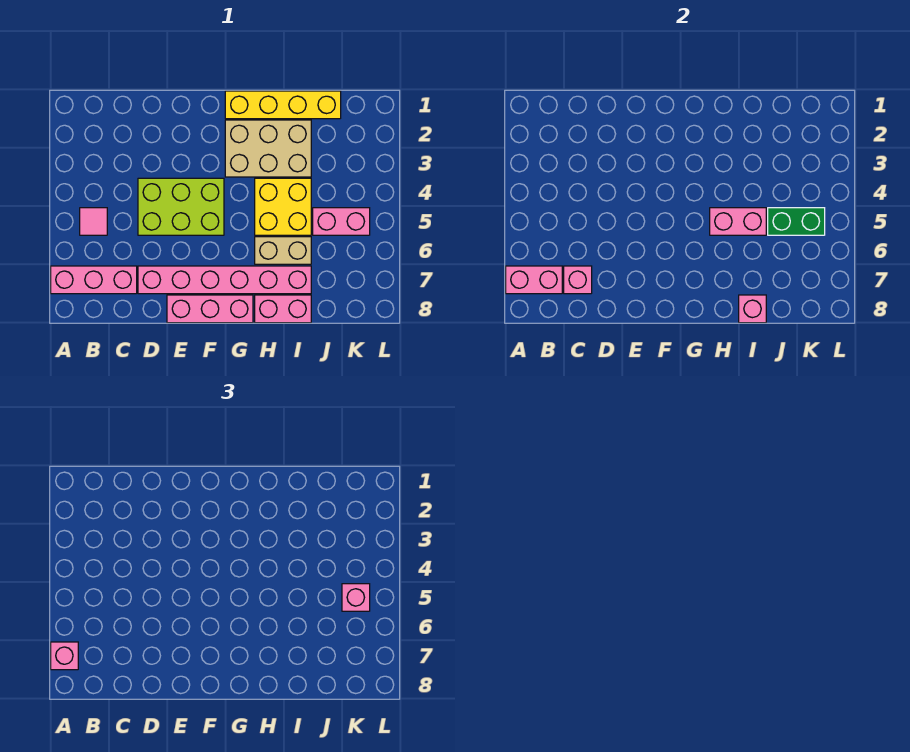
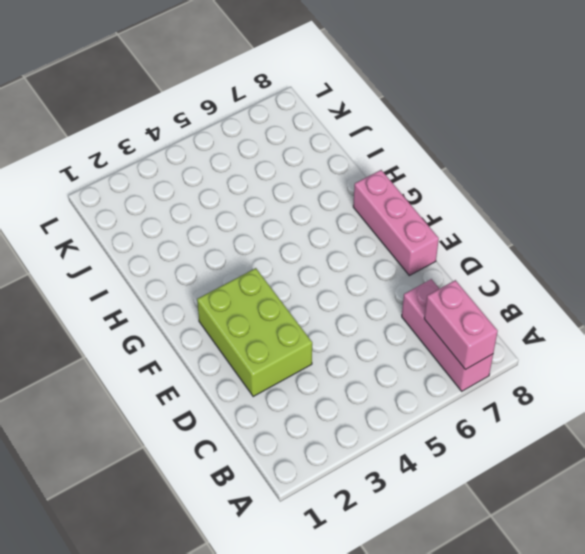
lime 2x3 brick [197,268,312,396] -> lime 2x3 brick moved to [138,178,224,235]
none -> pink 1x1 tile [80,208,107,235]
none -> pink 1x6 brick [138,266,311,294]
none -> yellow 1x4 brick [225,91,341,119]

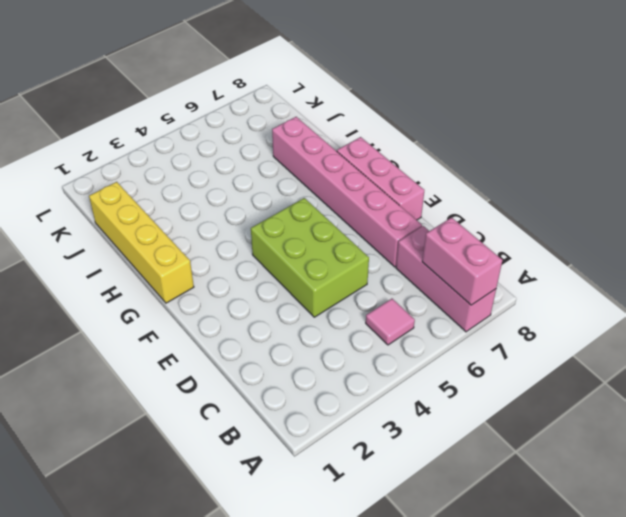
none -> tan 2x3 brick [225,120,311,177]
none -> yellow 2x2 brick [255,178,311,235]
none -> tan 1x2 brick [255,237,311,264]

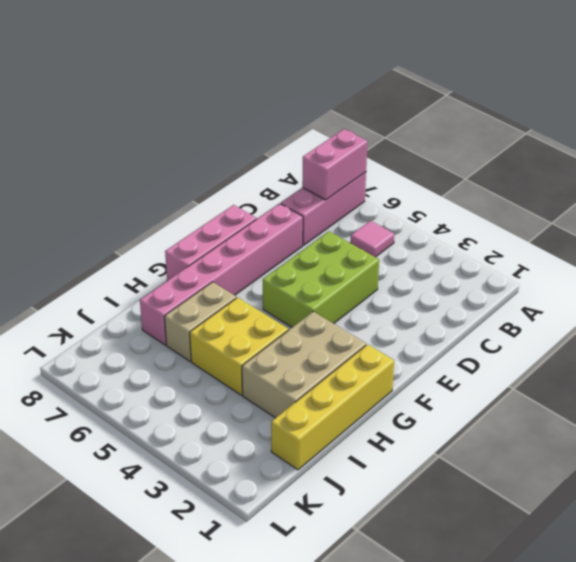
none -> pink 1x2 brick [255,295,311,323]
none -> pink 1x2 brick [313,208,370,235]
none -> pink 1x1 brick [564,266,592,294]

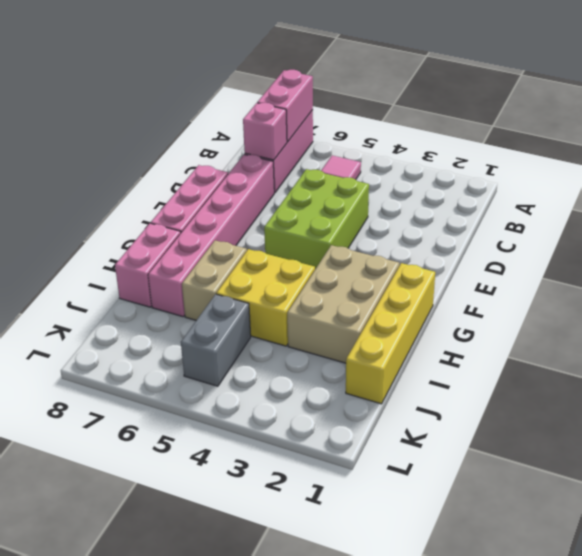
grey 1x2 brick [181,294,251,386] -> pink 1x2 brick [313,208,370,235]
none -> pink 1x2 brick [710,208,766,235]
none -> pink 1x1 brick [739,295,766,323]
none -> green 1x2 brick [768,208,825,235]

